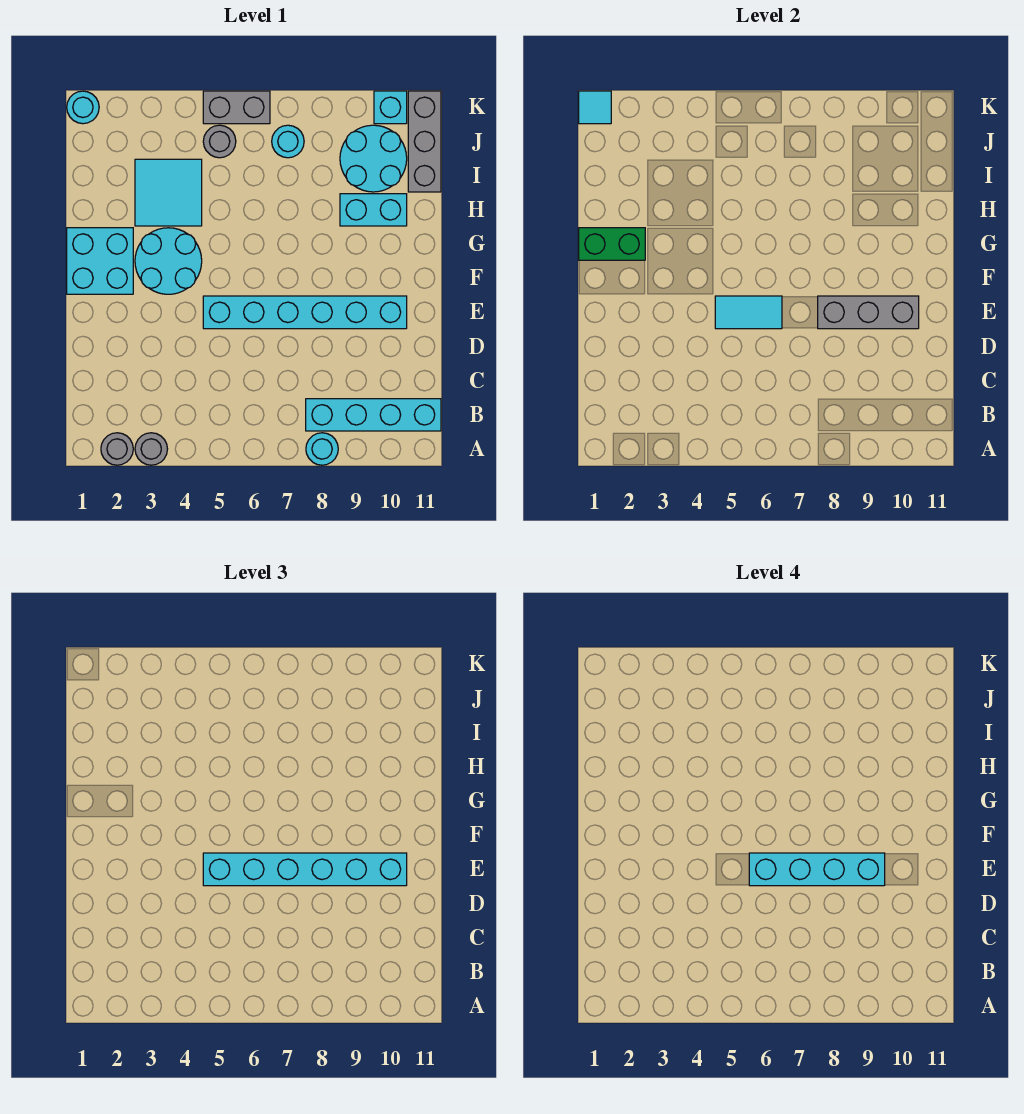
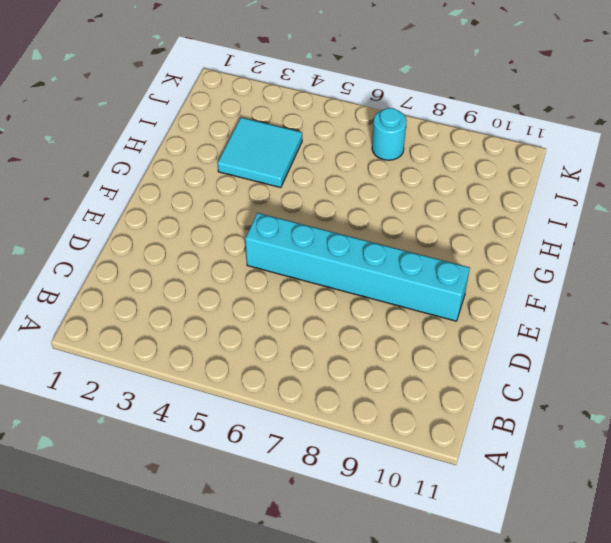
none -> grey 1x1 round brick [101,433,133,465]
none -> grey 1x1 round brick [135,433,167,465]
none -> cyan 1x1 round brick [306,433,338,465]

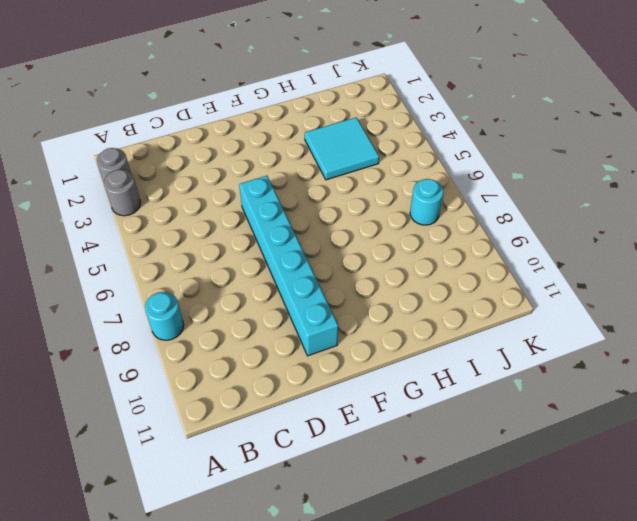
none -> cyan 1x4 brick [306,399,441,431]
none -> cyan 2x2 brick [67,228,133,294]
none -> cyan 2x2 round brick [135,228,202,294]

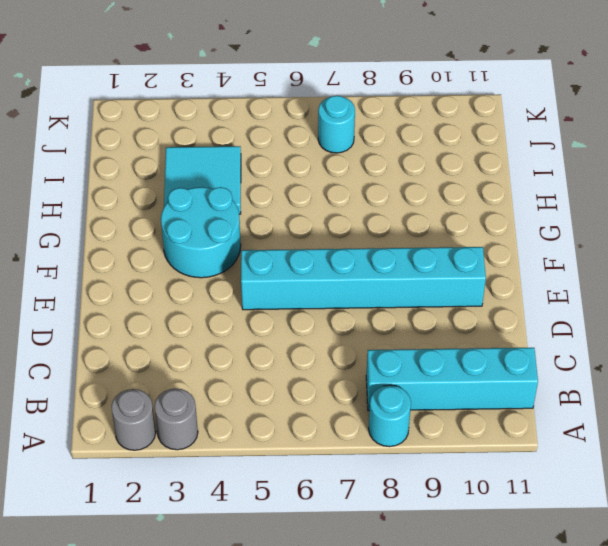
none -> cyan 2x2 brick [67,228,133,294]
none -> cyan 1x2 brick [340,194,407,226]
none -> cyan 2x2 round brick [340,125,407,192]

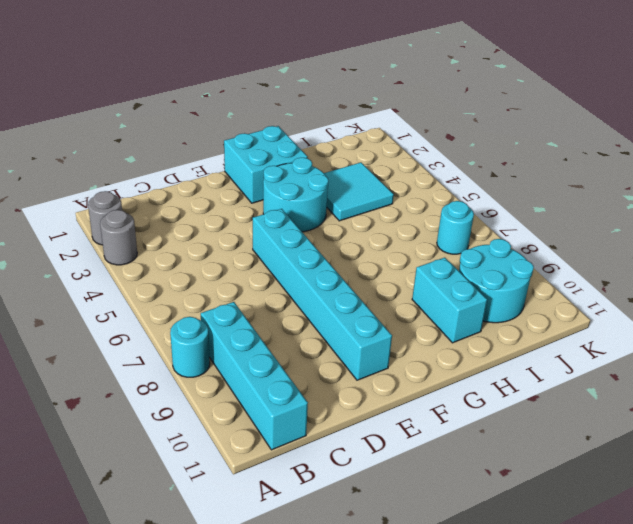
none -> grey 1x3 brick [408,91,441,192]
none -> grey 1x1 round brick [203,125,236,158]
none -> cyan 1x1 round brick [67,91,99,124]

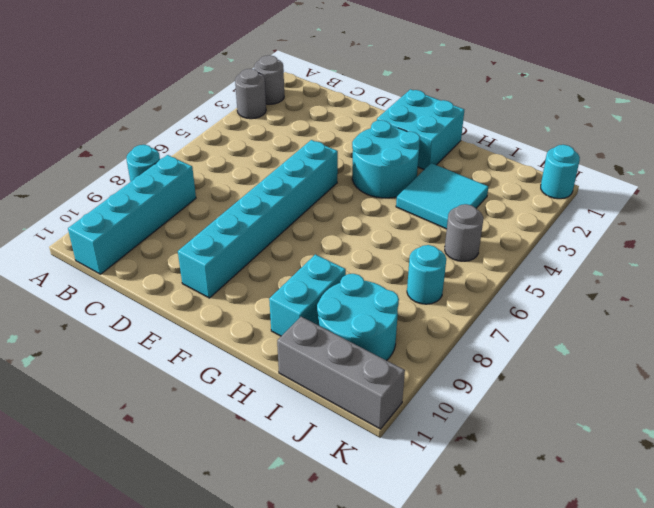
none -> grey 1x2 brick [203,91,270,124]
none -> cyan 1x1 brick [374,91,407,124]
none -> cyan 1x2 tile [715,296,782,329]

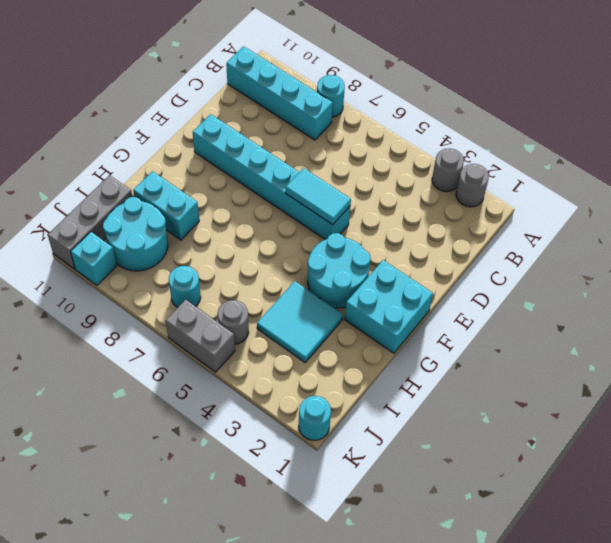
none -> grey 1x3 brick [818,296,919,329]
none -> green 1x2 brick [579,228,645,260]
none -> cyan 1x1 tile [579,91,611,124]

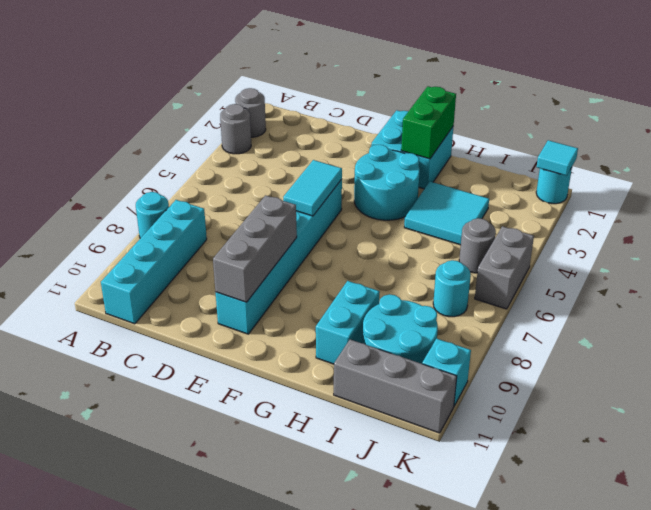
none -> cyan 1x6 brick [203,853,407,886]
none -> cyan 1x4 brick [749,853,885,886]

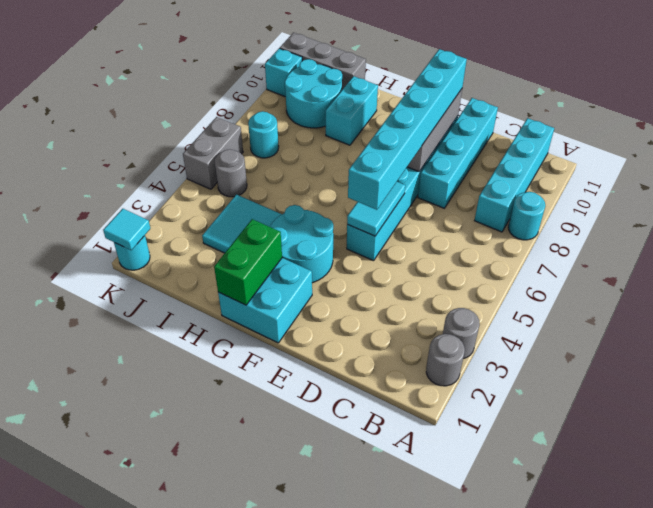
cyan 1x4 brick [418,98,498,208] -> cyan 1x4 brick moved to [749,853,885,886]

